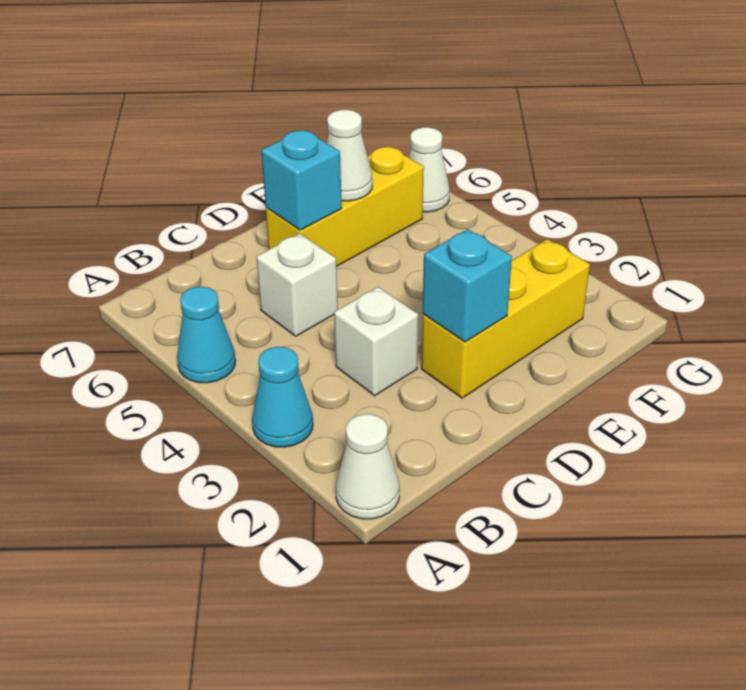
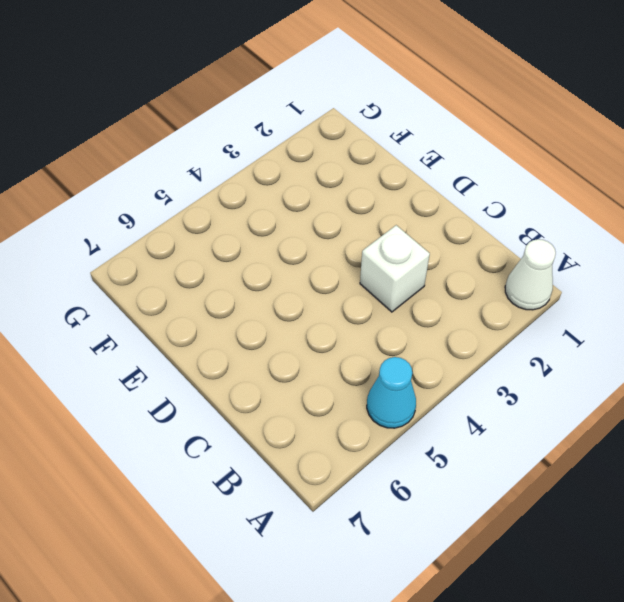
none -> cyan 1x1 cone [252,347,313,447]
none -> white 1x1 brick [256,234,338,336]

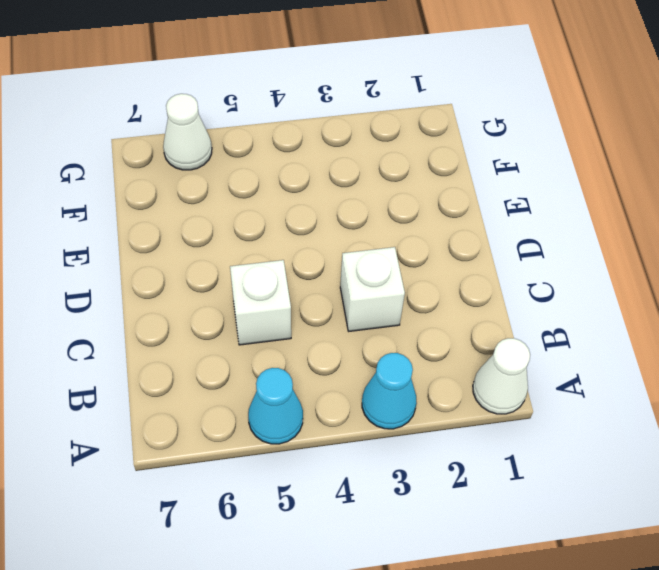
none -> yellow 1x3 brick [421,239,590,398]
none -> yellow 1x3 brick [266,146,424,267]

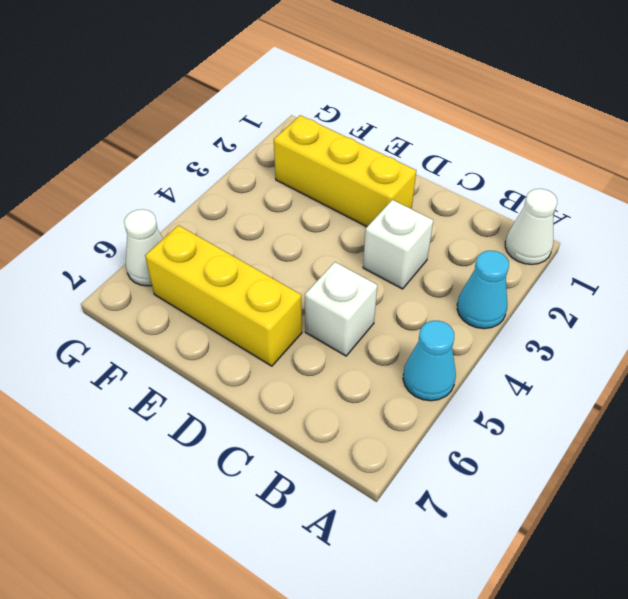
none -> cyan 1x1 brick [423,229,512,342]
none -> cyan 1x1 brick [261,130,342,230]

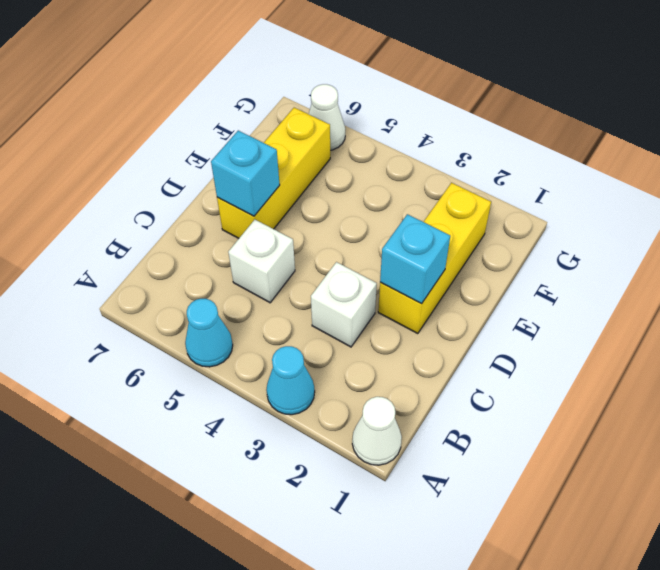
none -> white 1x1 cone [327,110,372,201]

